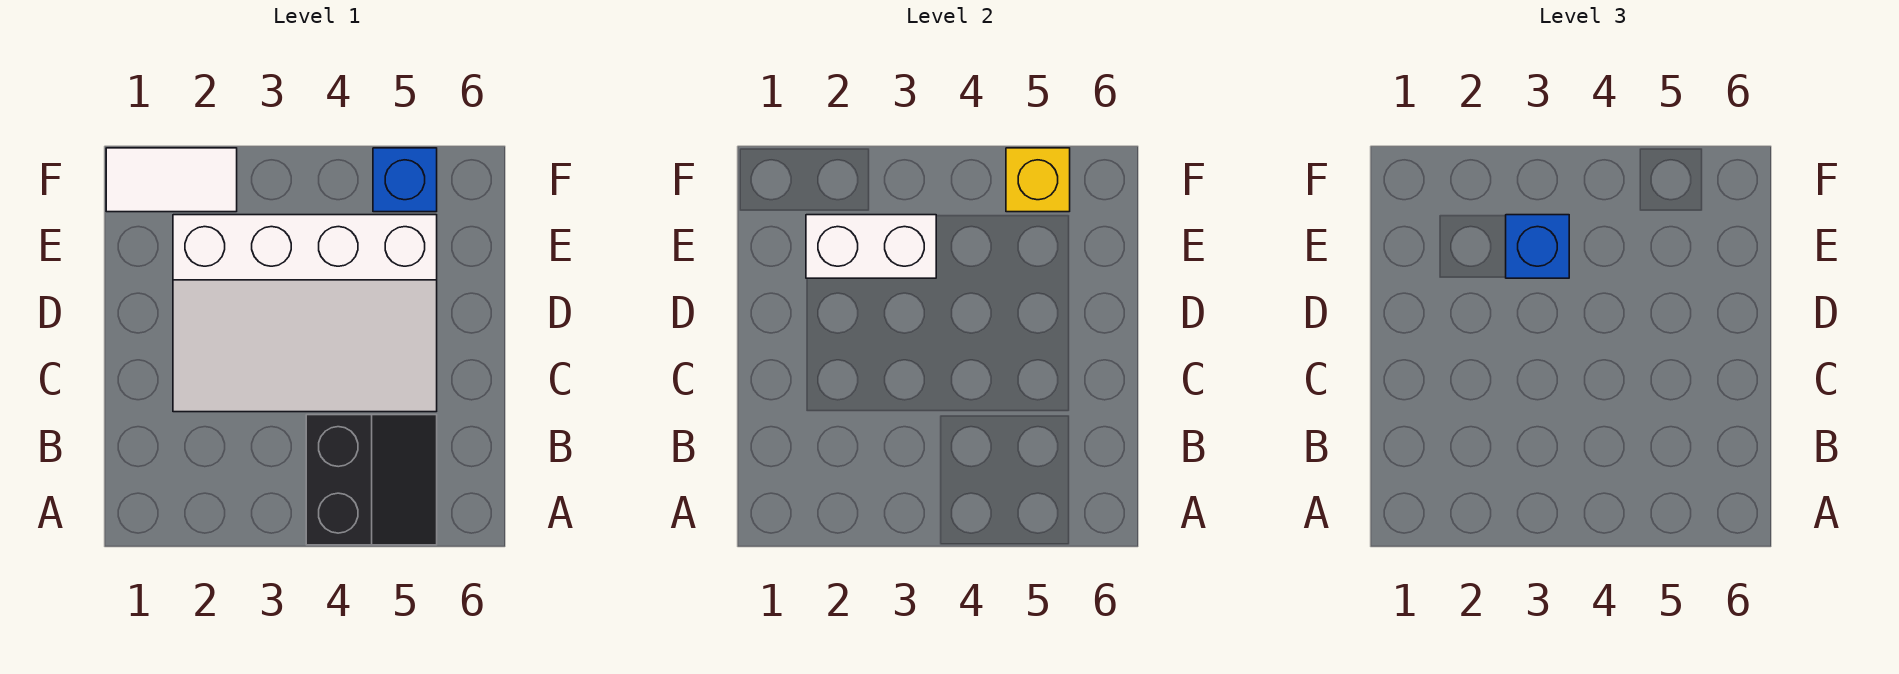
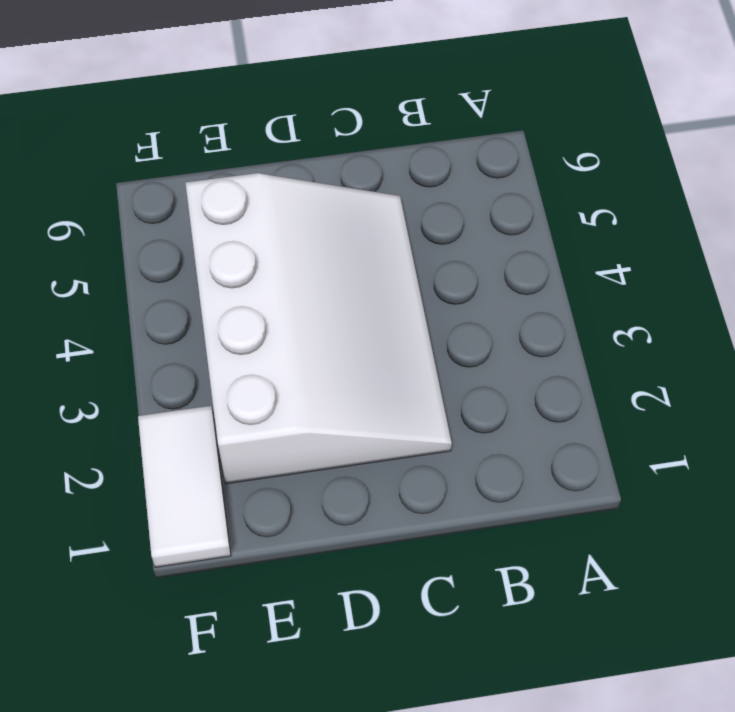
none -> black 2x2 slope [306,415,437,545]
none -> blue 1x1 brick [373,148,437,212]

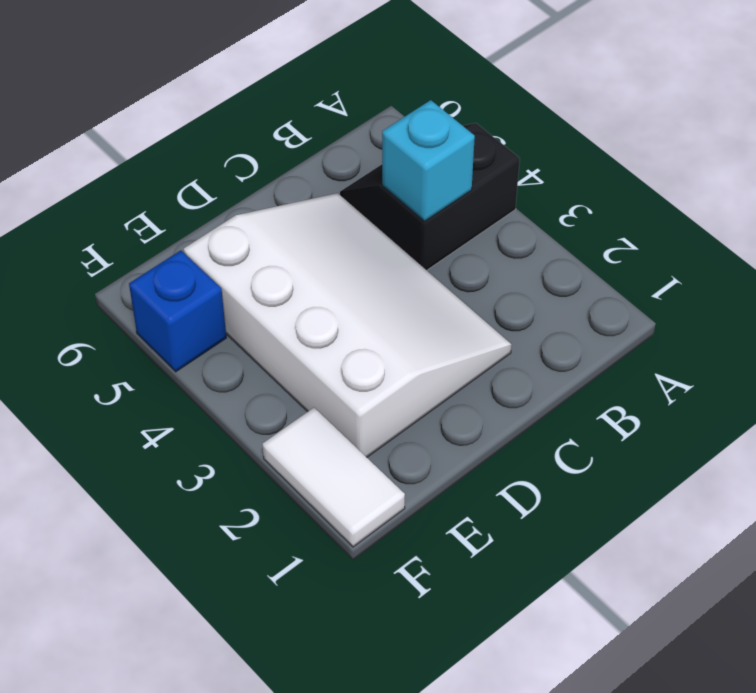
cyan 1x1 brick [382,100,475,221] -> none
none -> white 1x2 brick [806,215,936,278]
none -> yellow 1x1 brick [1006,148,1070,212]

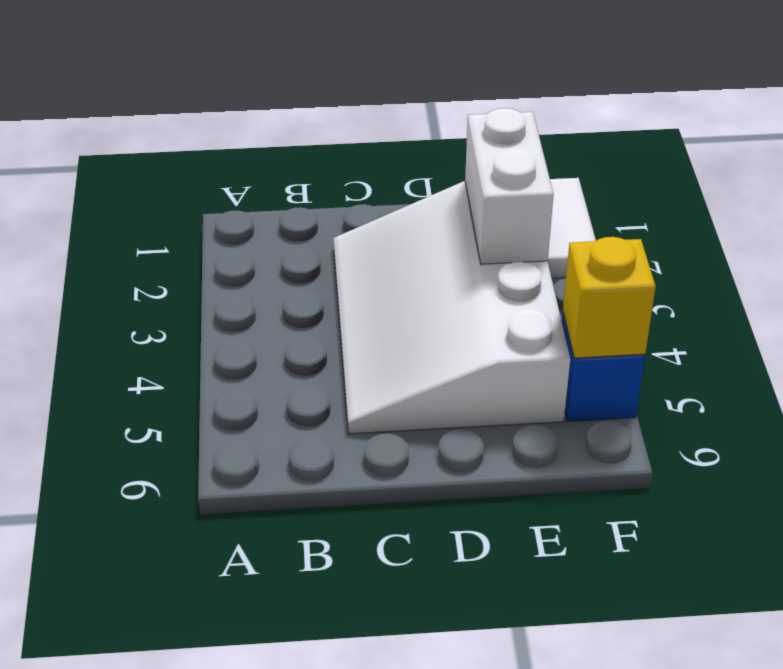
none -> black 2x2 slope [306,415,437,545]
none -> blue 1x1 brick [1506,215,1569,278]

